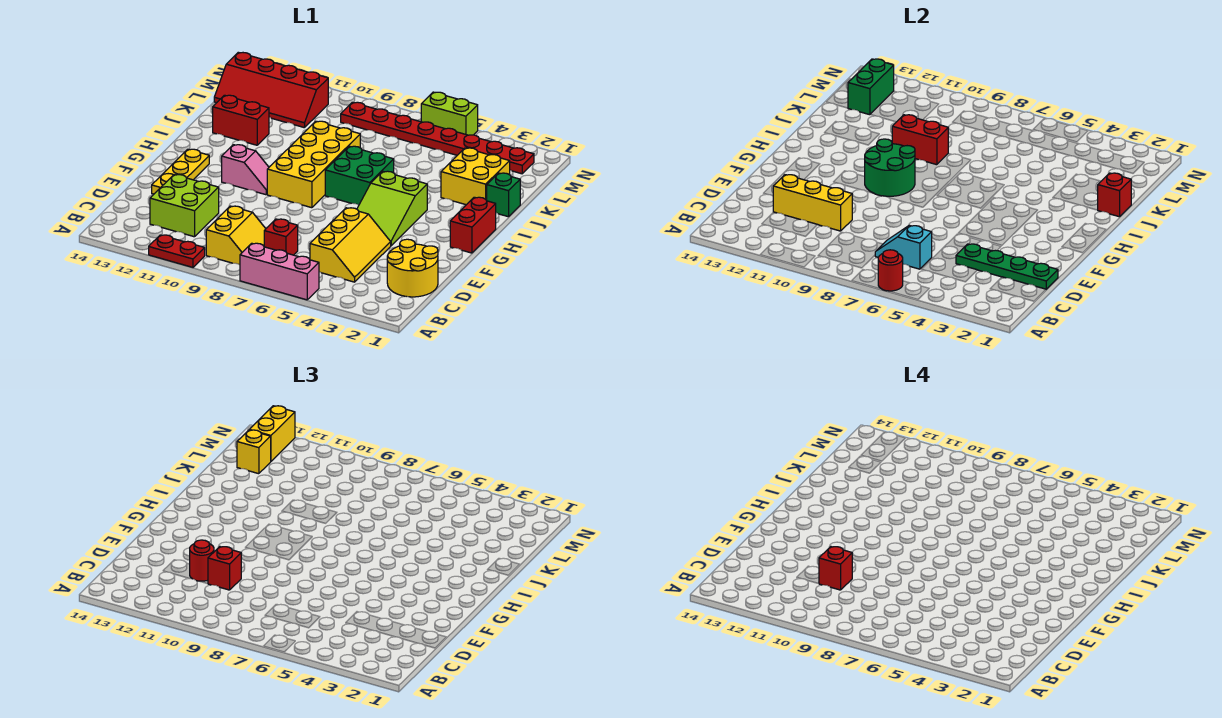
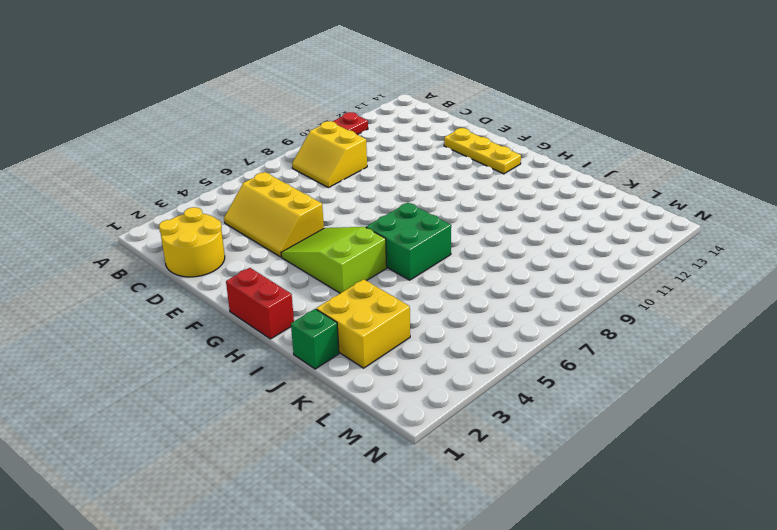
none -> pink 1x3 brick [240,243,319,300]
none -> red 1x1 brick [264,219,298,255]
none -> lime 2x2 brick [150,175,219,237]
none -> yellow 2x4 brick [267,121,360,208]

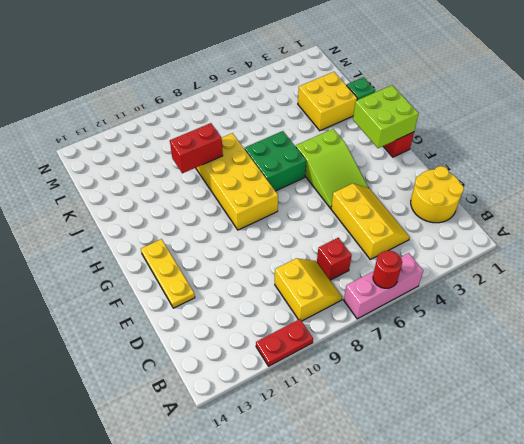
lime 2x2 brick [353,85,419,148] -> lime 2x2 brick moved to [150,175,219,237]
none -> pink 1x2 slope [222,145,269,195]
none -> red 1x2 brick [213,95,269,145]
none -> red 2x4 slope [214,52,328,128]
none -> red 1x8 plate [341,102,534,174]

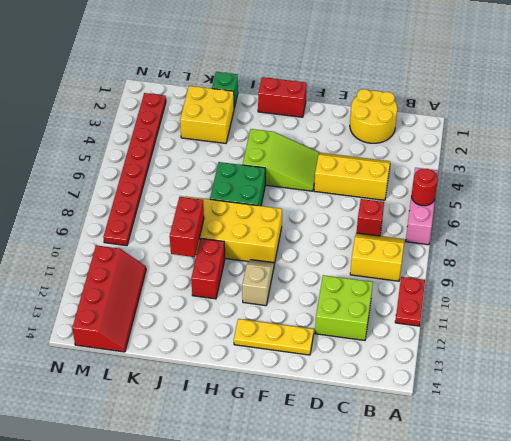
tan 1x2 slope [242,260,274,306] -> pink 1x2 slope [222,145,269,195]
red 1x2 brick [191,239,225,299] -> red 1x2 brick moved to [213,95,269,145]
none -> lime 1x2 brick [421,92,478,135]
none -> cyan 1x2 slope [875,225,932,269]
none -> green 1x4 plate [956,244,1058,289]
none -> yellow 1x3 brick [773,175,852,231]

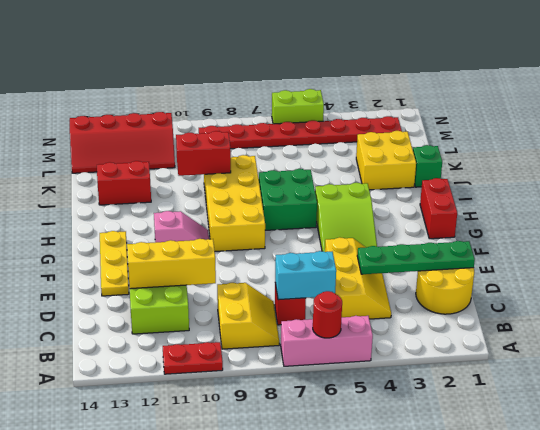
cyan 1x2 brick [275,251,336,300] -> cyan 1x2 slope [875,225,932,269]
none -> green 2x2 round brick [865,139,915,196]
none -> red 1x1 brick [1098,173,1131,217]
none -> green 1x2 brick [848,59,894,115]
none -> red 1x1 brick [208,547,241,590]

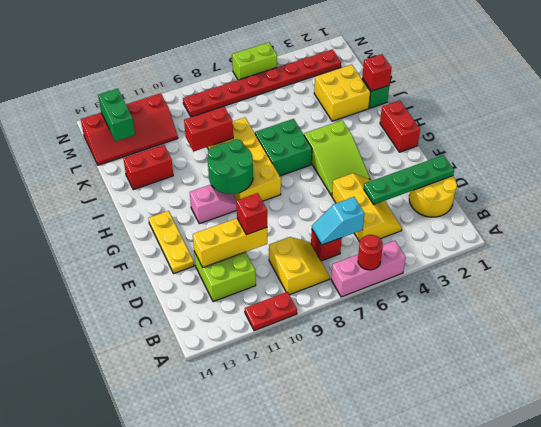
none -> red 1x1 round brick [190,540,214,581]
none -> yellow 1x1 brick [237,430,271,474]
none -> yellow 1x2 brick [250,406,295,461]
none -> red 1x1 brick [819,547,852,590]

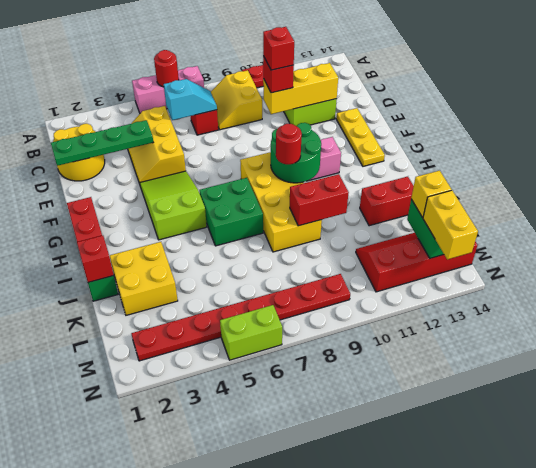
red 1x1 round brick [276,124,302,164] -> red 1x1 round brick moved to [190,540,214,581]

